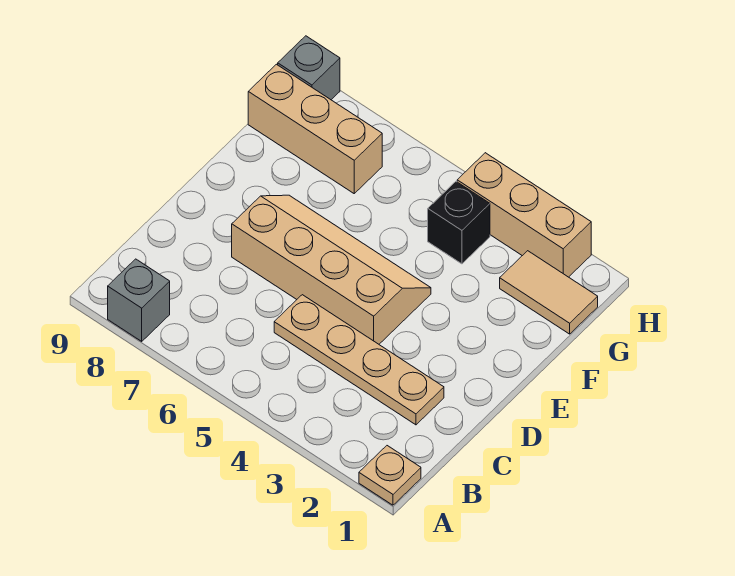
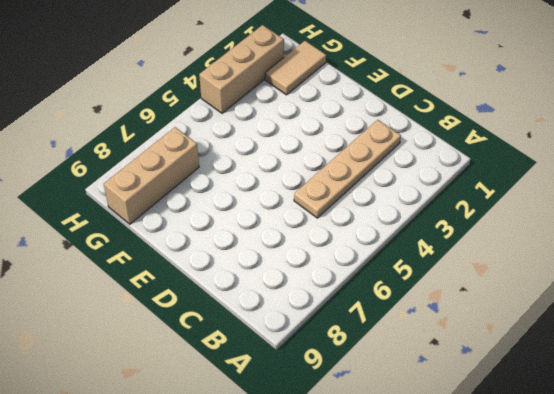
none -> tan 1x1 plate [359,446,421,505]
none -> grey 1x1 brick [108,259,170,341]

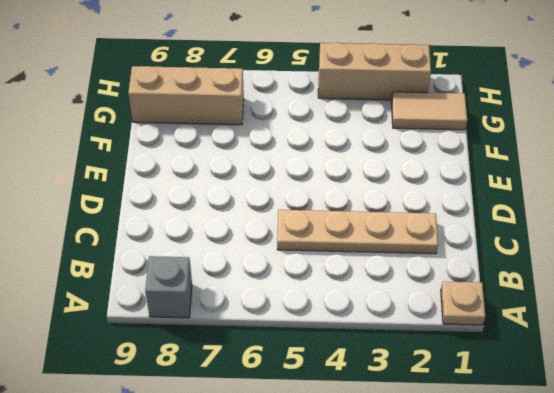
none -> tan 2x4 slope [232,195,431,344]
none -> black 1x1 brick [428,182,490,264]

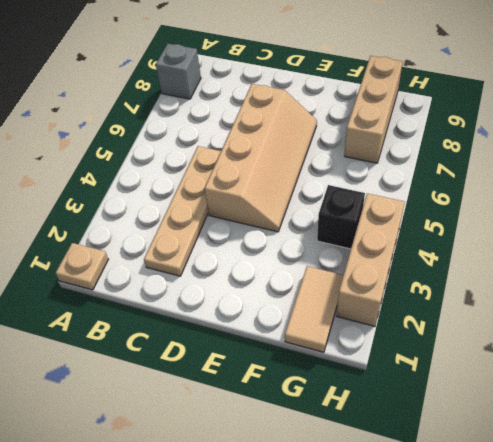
none -> grey 1x1 brick [278,36,340,100]

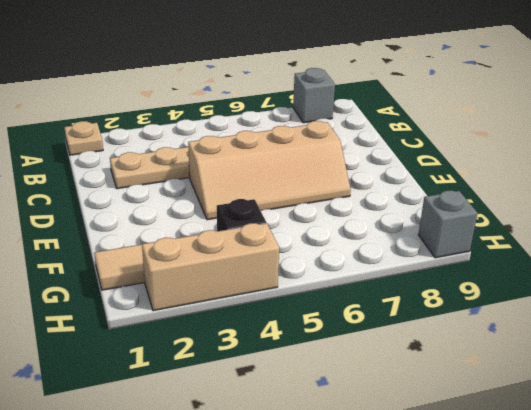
none -> tan 1x3 brick [248,64,382,193]

